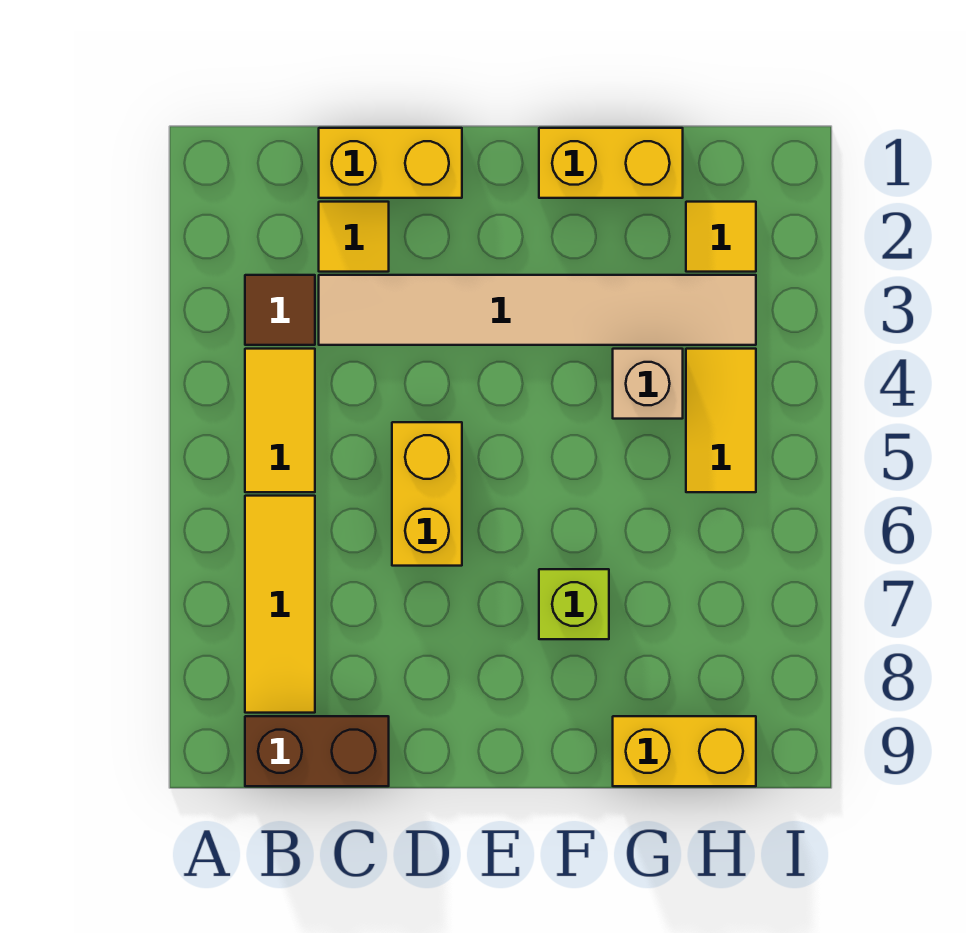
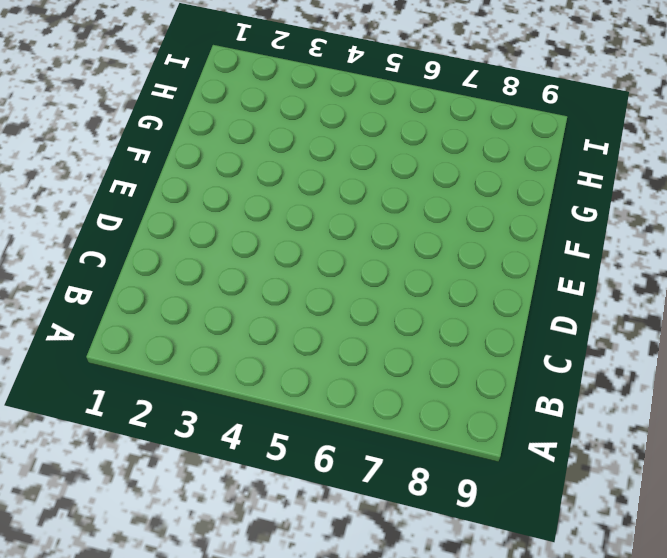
none -> brown 1x1 tile [245,275,315,345]
none -> yellow 1x2 tile [245,349,315,492]
none -> yellow 1x3 tile [245,496,315,713]

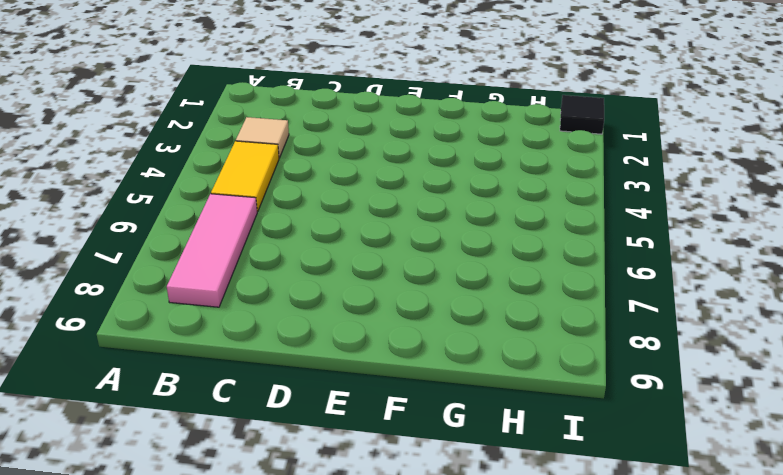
tan 1x1 tile [236,117,289,158] -> brown 1x1 tile [245,275,315,345]
pink 1x3 tile [167,194,257,307] -> yellow 1x3 tile [245,496,315,713]
black 1x1 tile [560,95,604,134] -> none
none -> brown 1x2 brick [245,716,389,786]
none -> yellow 1x2 brick [319,128,462,198]
none -> yellow 1x1 tile [319,202,389,272]

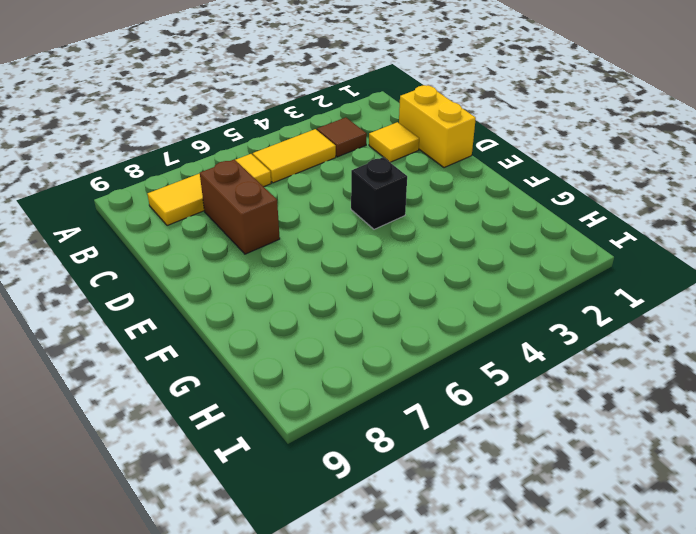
brown 1x2 brick [200,159,280,254] -> brown 1x2 brick moved to [245,716,389,786]
black 1x1 brick [351,157,407,229] -> none
none -> tan 1x6 tile [319,275,756,345]
none -> yellow 1x2 brick [392,422,462,566]
none -> yellow 1x2 brick [539,128,683,198]

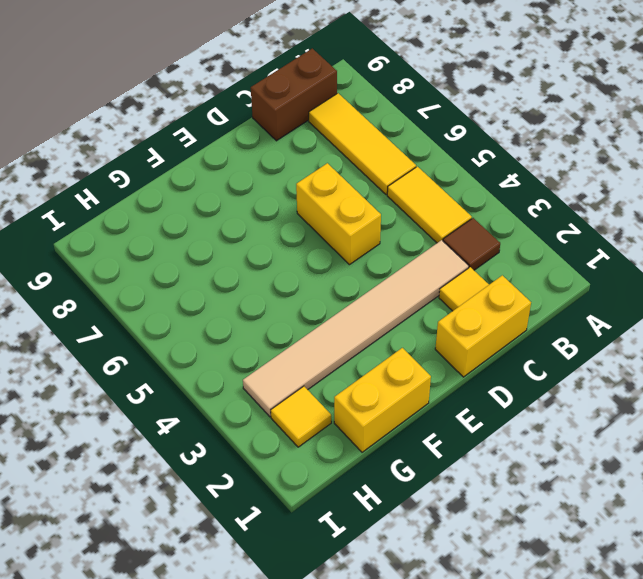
none -> lime 1x1 brick [539,569,609,639]
none -> tan 1x1 brick [613,349,683,419]
none -> yellow 1x2 brick [613,716,756,786]

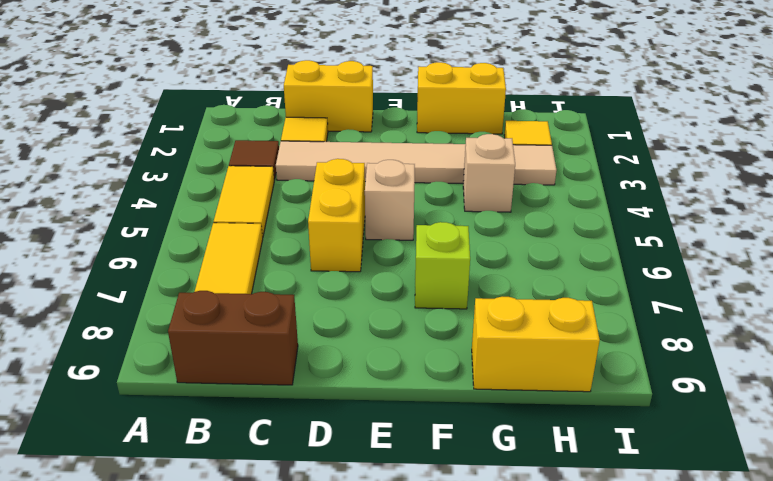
tan 1x1 brick [365,160,415,240] -> none
none -> yellow 1x2 tile [686,349,756,492]

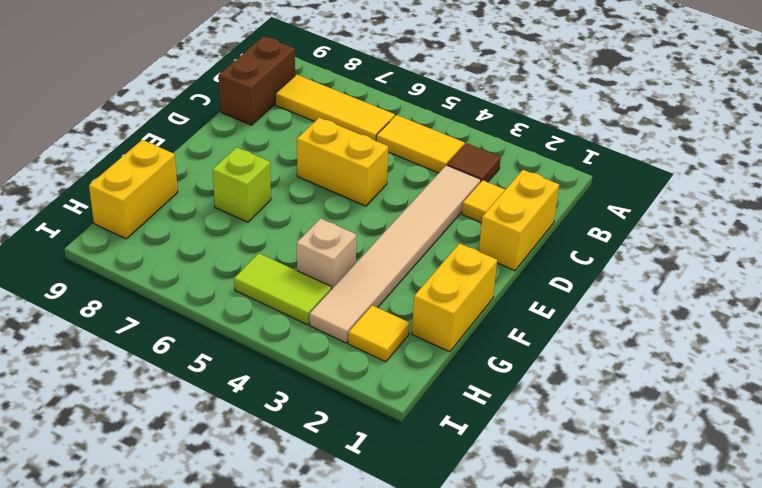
lime 1x2 tile [234,253,332,325] -> yellow 1x2 tile [686,349,756,492]

